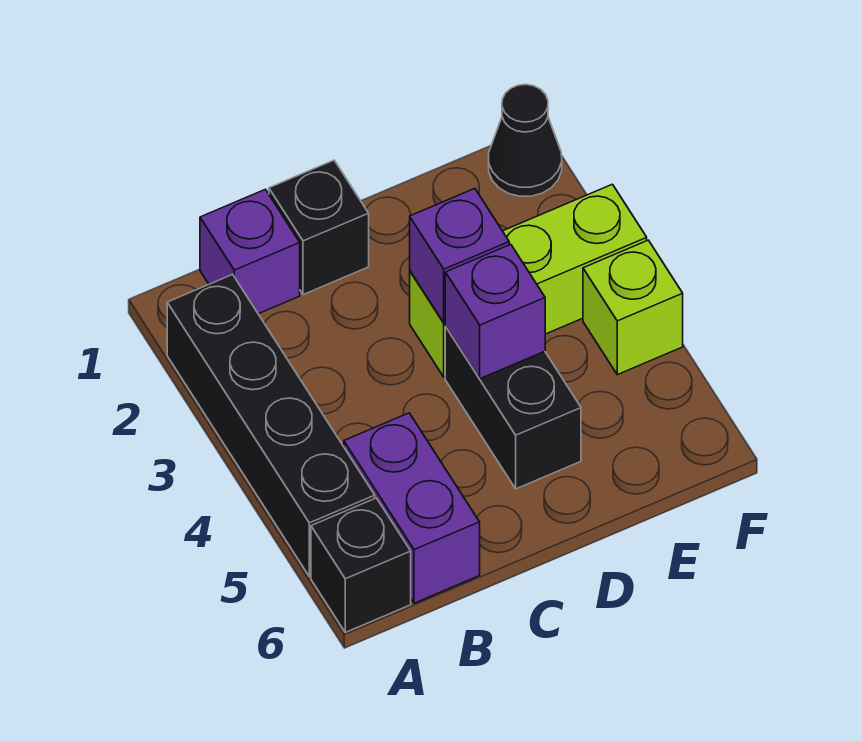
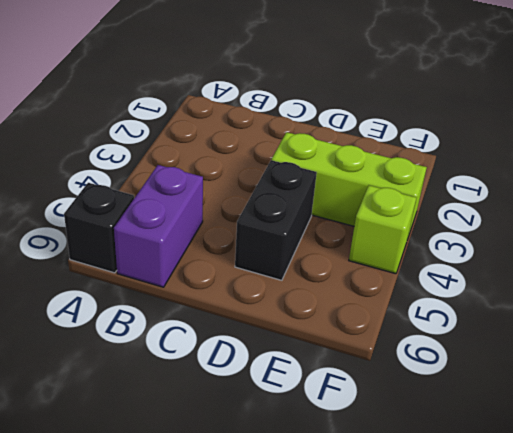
none -> black 1x4 brick [167,274,375,577]
none -> purple 1x1 brick [200,189,300,314]

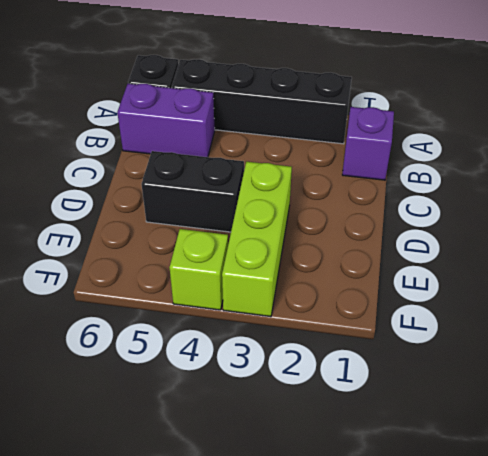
none -> black 1x1 brick [269,160,369,295]
none -> black 1x1 cone [489,84,562,196]

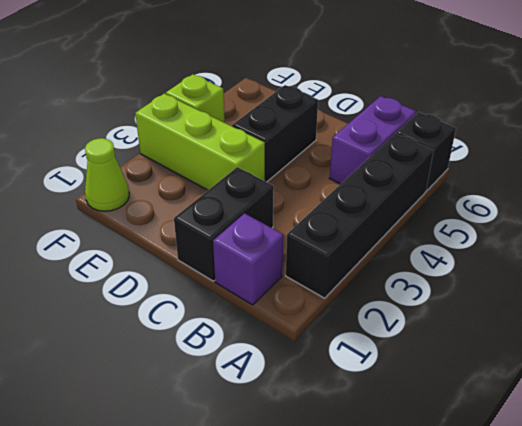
black 1x2 brick [174,167,274,281] -> black 1x1 brick [269,160,369,295]
lime 1x1 cone [85,138,129,211] -> black 1x1 cone [489,84,562,196]
none -> purple 1x1 brick [410,189,509,323]
none -> purple 1x1 brick [445,244,545,379]

